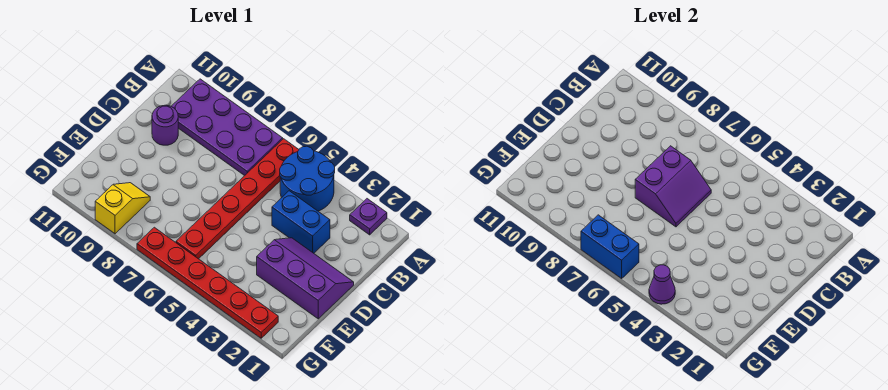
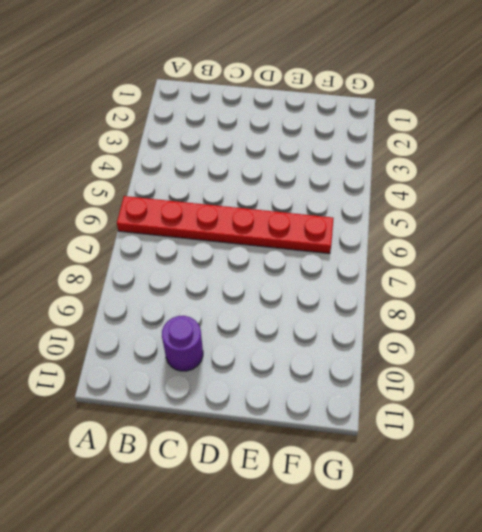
none -> purple 1x1 plate [350,199,387,235]
none -> blue 2x2 round brick [280,146,335,211]
none -> purple 2x4 plate [171,79,283,176]

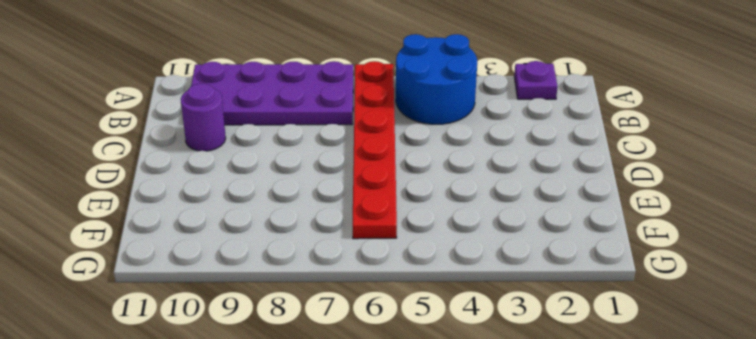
none -> blue 1x2 brick [272,191,330,253]
none -> purple 2x3 slope [257,238,354,319]
none -> yellow 1x2 slope [95,183,150,234]

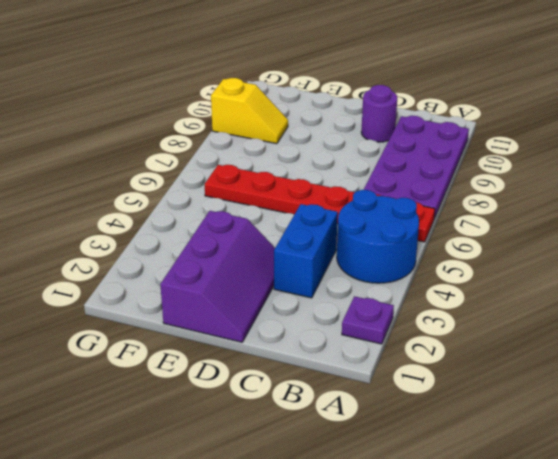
none -> red 1x6 plate [137,227,278,338]
none -> purple 2x2 slope [635,146,711,227]
none -> purple 1x1 cone [649,265,675,304]

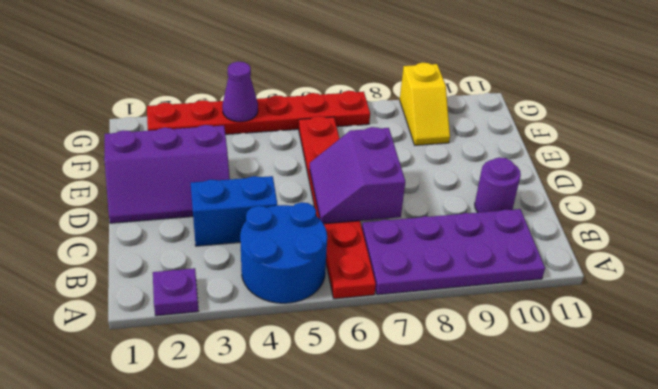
none -> blue 1x2 brick [581,215,639,278]

